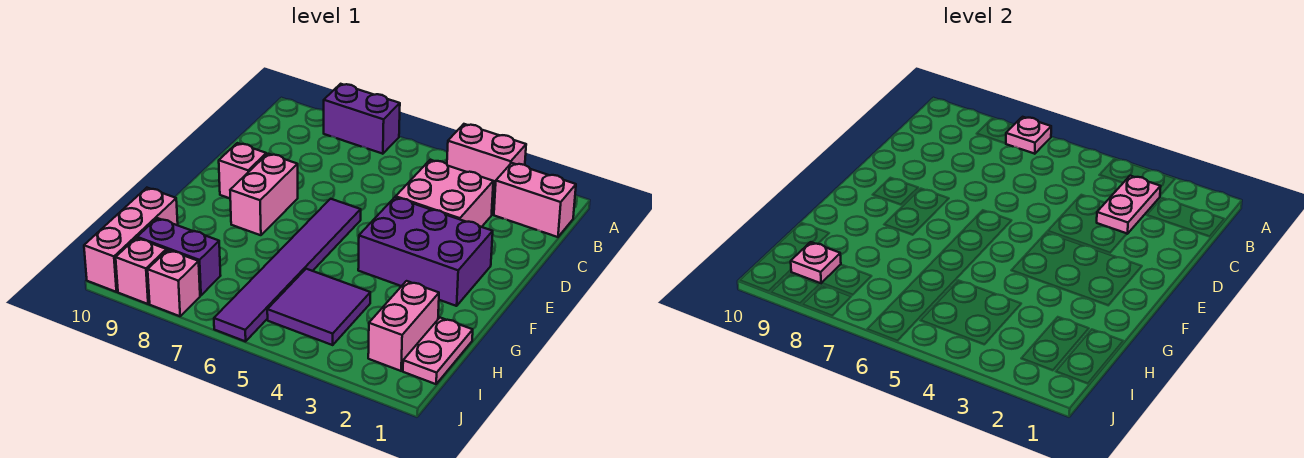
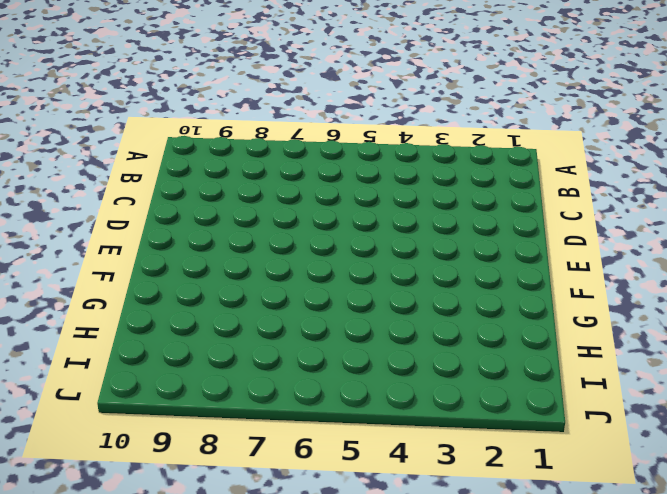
none -> pink 1x2 brick [447,124,526,191]
none -> purple 1x2 brick [324,84,400,154]
none -> pink 1x2 brick [494,163,576,237]

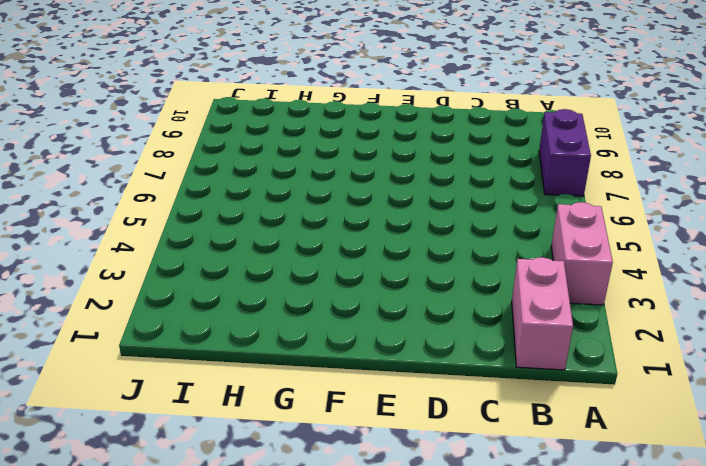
none -> pink 2x2 brick [396,160,493,227]
none -> purple 2x3 brick [358,197,493,306]
none -> purple 1x6 tile [214,199,361,341]

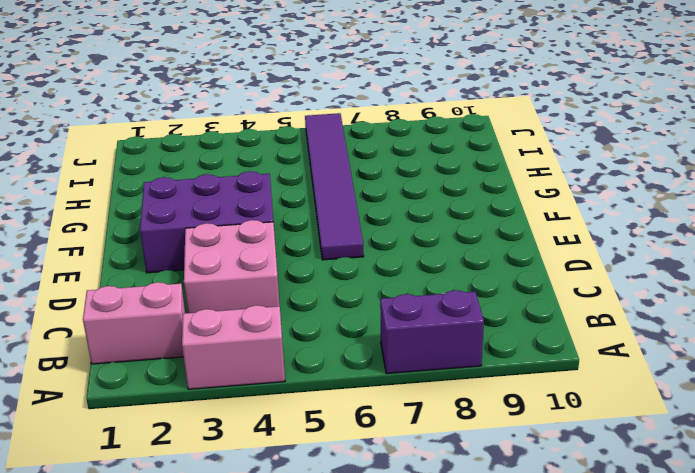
none -> pink 1x2 brick [230,154,298,235]
none -> pink 1x1 brick [219,143,266,198]
none -> pink 1x2 plate [403,318,473,384]

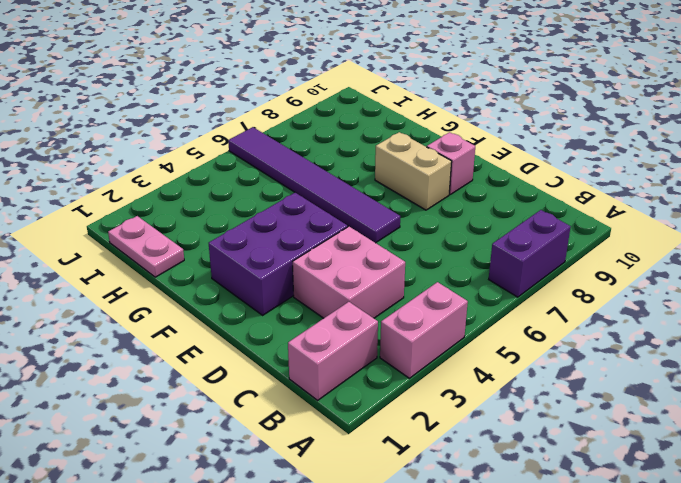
tan 1x2 brick [375,132,452,210] -> pink 1x2 brick [230,154,298,235]
none -> pink 1x2 brick [368,281,439,371]
none -> purple 2x2 tile [267,269,370,345]
none -> pink 1x3 brick [84,188,178,292]

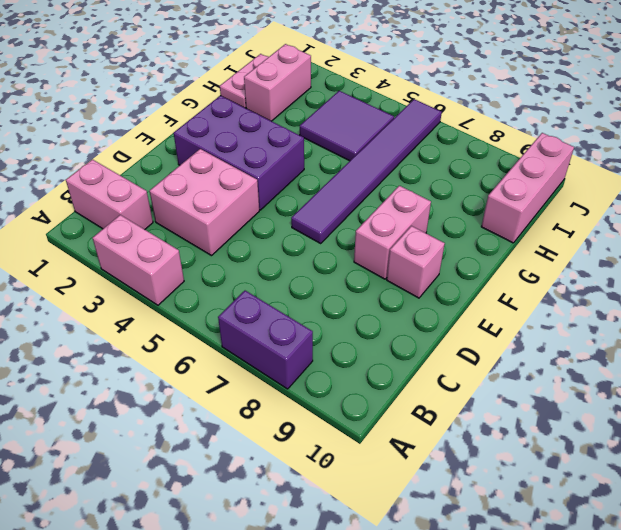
none -> purple 1x2 brick [137,218,221,295]
none -> pink 1x1 brick [148,250,200,316]
none -> pink 1x1 brick [116,238,166,304]

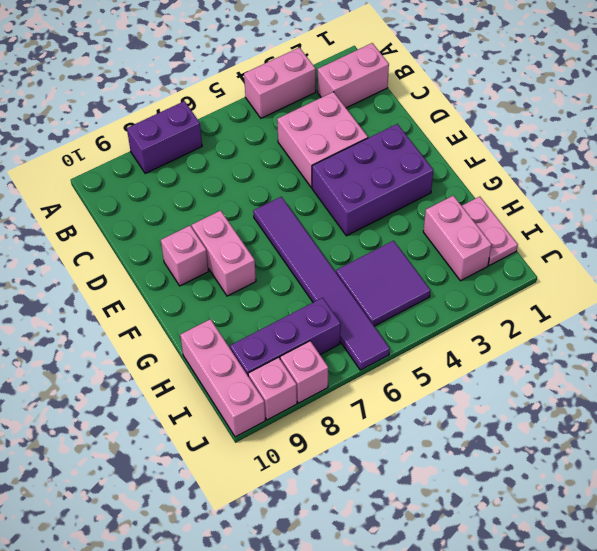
purple 1x3 brick [230,298,341,375] -> purple 1x2 brick [137,218,221,295]
none -> pink 1x1 plate [1006,117,1051,154]
none -> pink 1x2 plate [1097,176,1161,234]
none -> pink 1x1 plate [791,242,841,283]

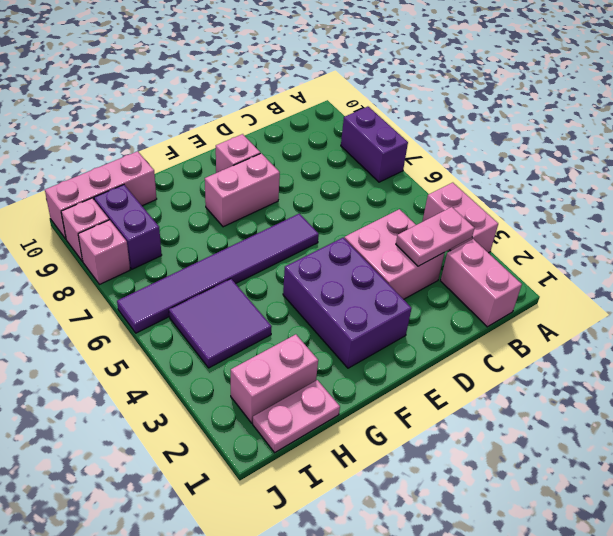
none -> pink 1x1 plate [1006,117,1051,154]
none -> pink 1x1 plate [791,242,841,283]

